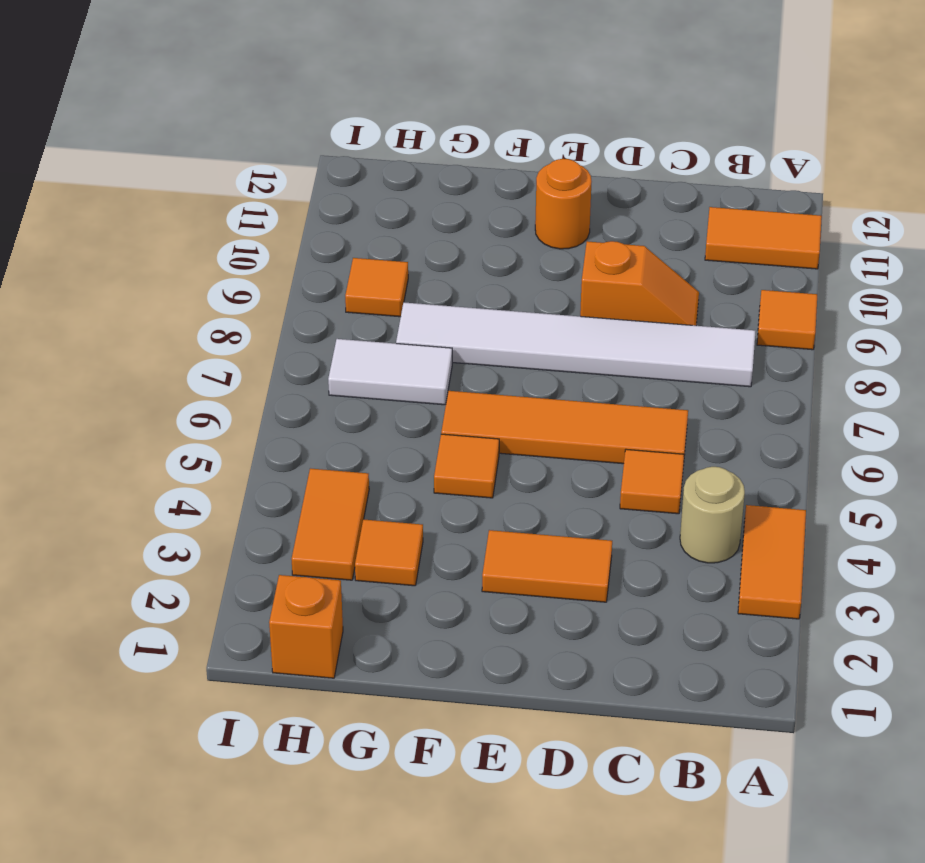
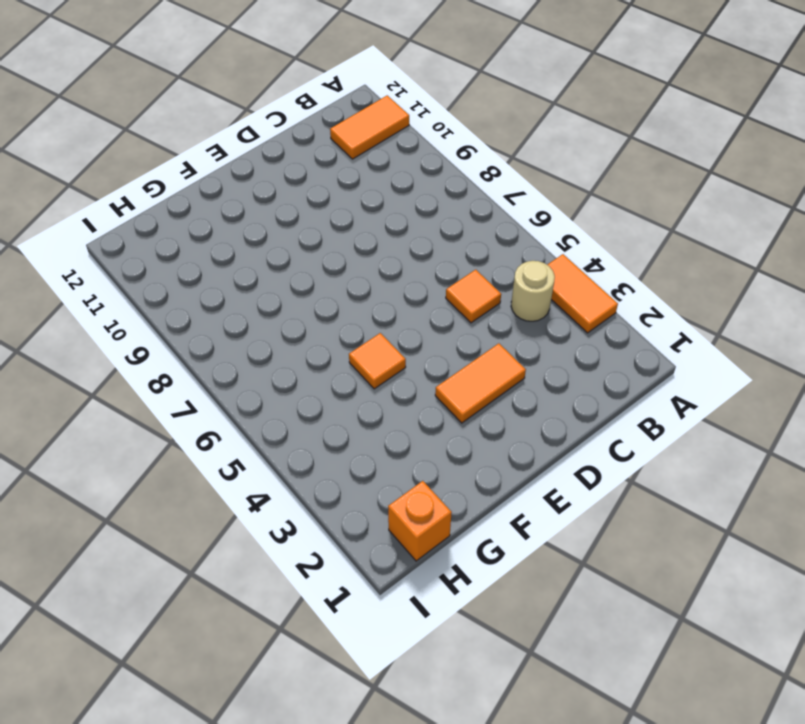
none -> orange 1x1 tile [757,290,817,350]
none -> white 1x6 tile [396,302,755,387]
none -> orange 1x4 tile [441,391,688,464]

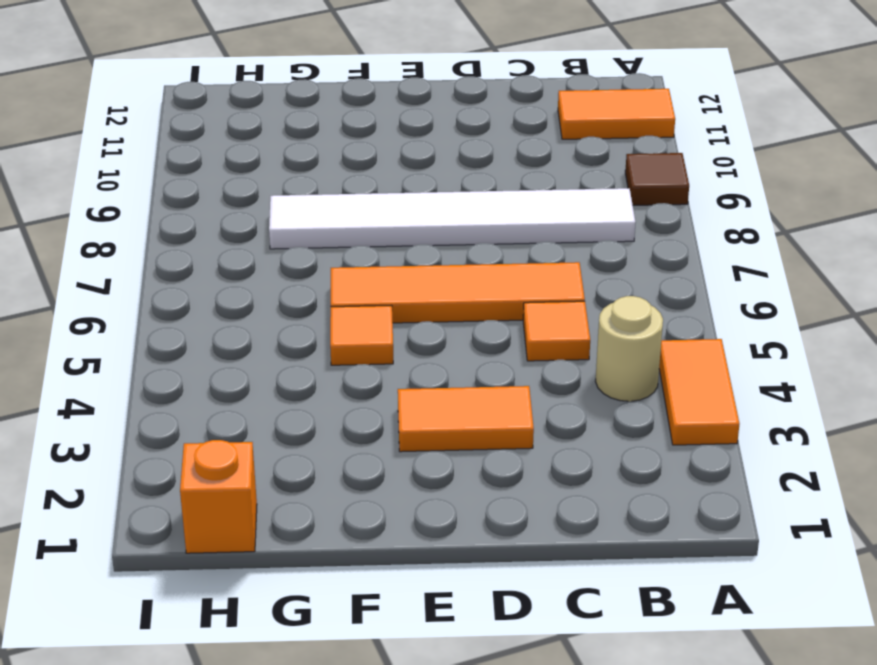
brown 1x1 tile [625,153,689,205] -> orange 1x1 tile [757,290,817,350]
none -> orange 1x2 slope [580,241,699,326]
none -> orange 1x1 round brick [535,159,592,249]
none -> orange 1x1 tile [355,519,423,586]

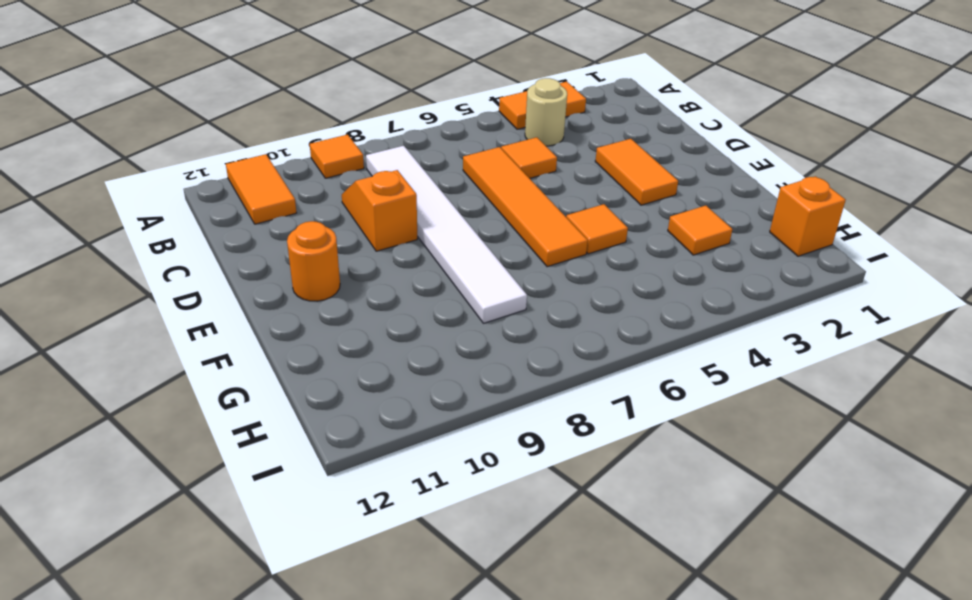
none -> white 1x2 tile [328,339,452,405]
none -> orange 1x2 tile [292,468,369,580]
none -> orange 1x1 tile [345,258,408,317]

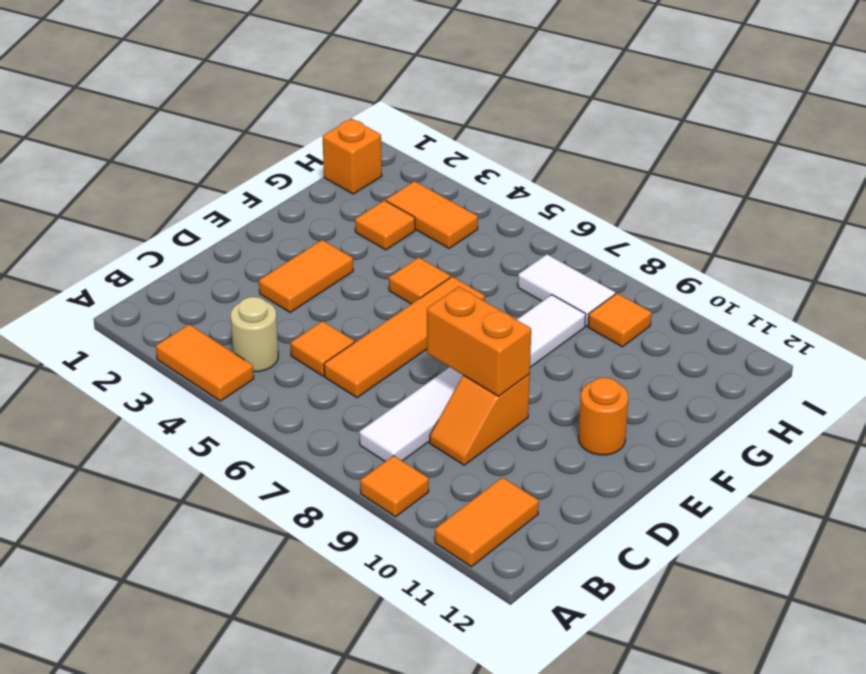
orange 1x2 brick [427,287,531,396] -> none
white 1x2 tile [518,254,615,326] -> white 1x2 tile turned to [328,339,452,405]

